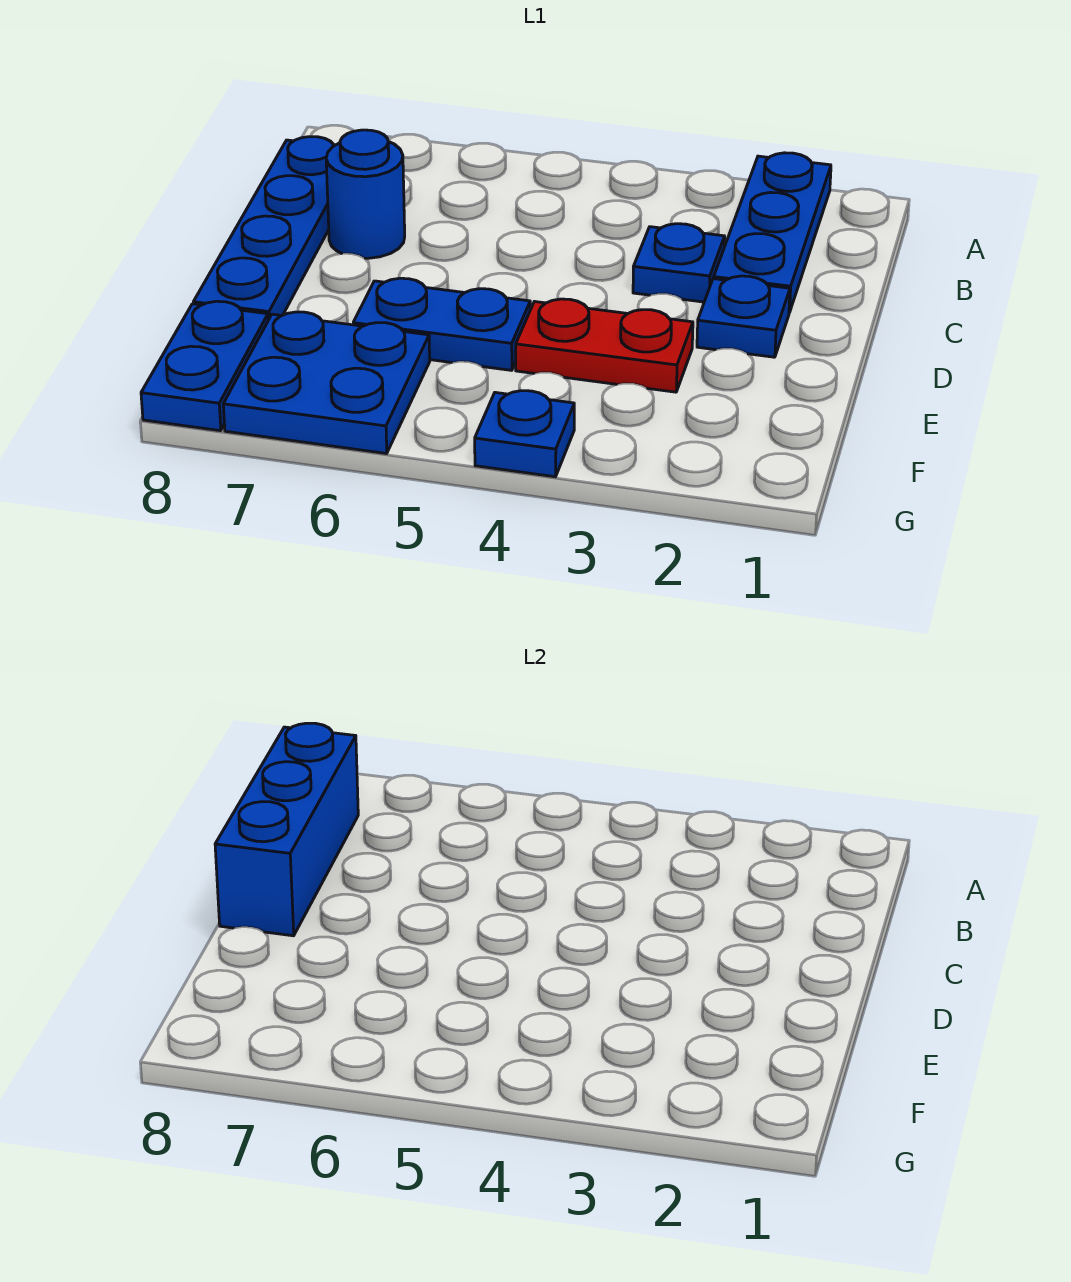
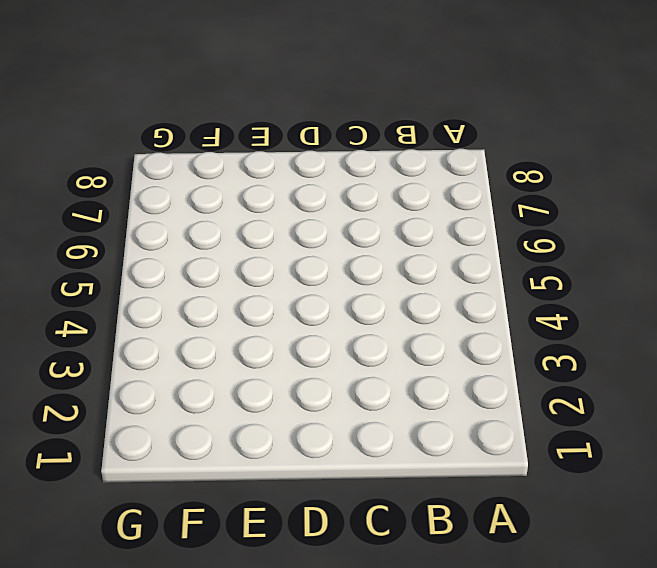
none -> blue 1x3 plate [714,153,831,313]
none -> blue 1x4 plate [193,137,334,320]

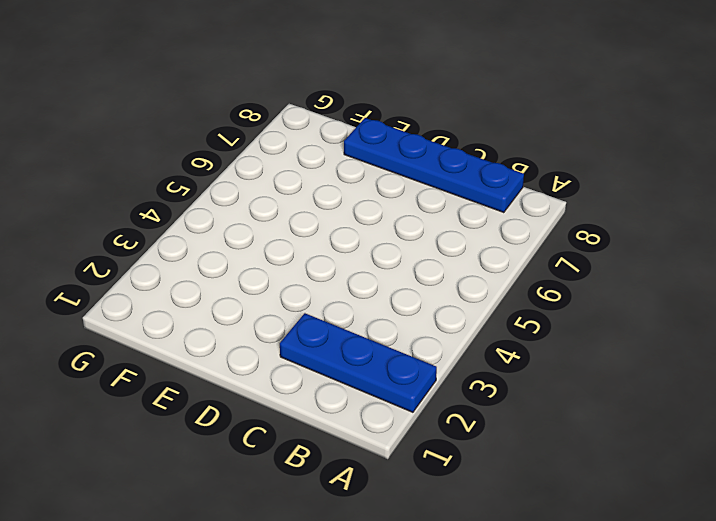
none -> blue 1x1 plate [633,224,725,302]
none -> blue 1x1 round brick [326,130,405,258]

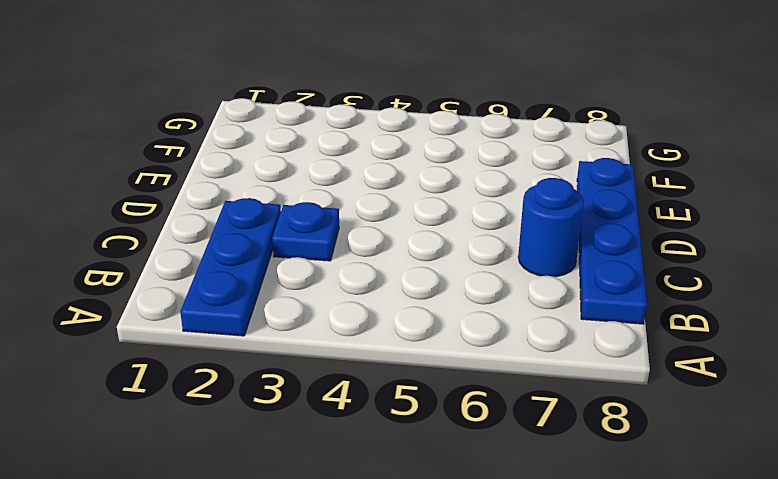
none -> blue 1x1 plate [697,276,790,357]
none -> red 1x2 plate [516,299,693,392]

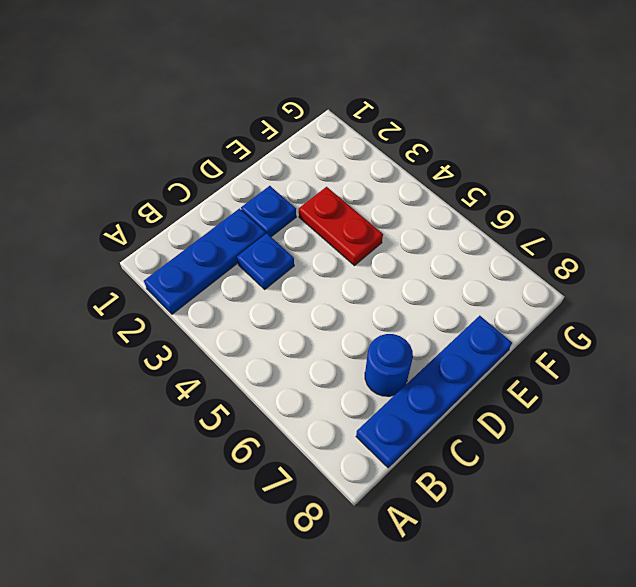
none -> blue 1x2 plate [353,278,530,370]
none -> blue 2x2 plate [223,312,430,454]

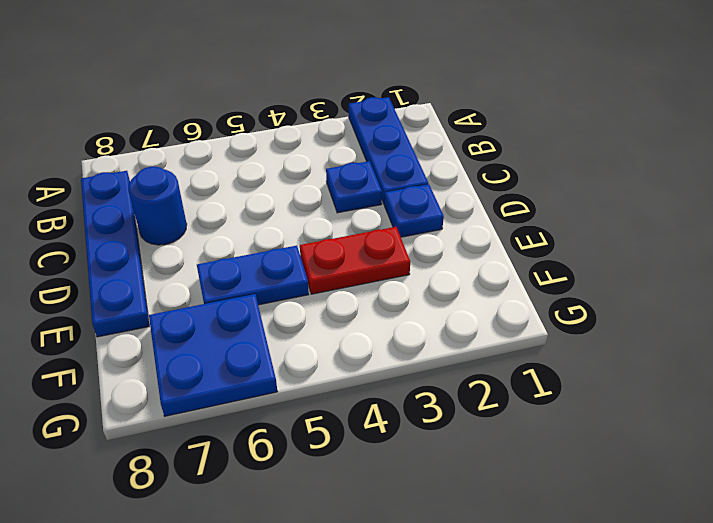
none -> blue 1x2 plate [141,301,268,431]
none -> blue 1x1 plate [475,391,574,477]

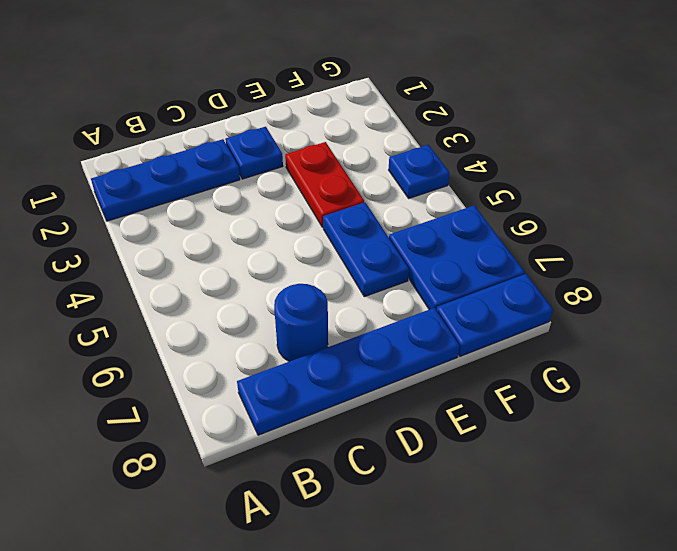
none -> blue 1x1 plate [633,224,725,302]
none -> blue 1x3 brick [215,723,358,936]

